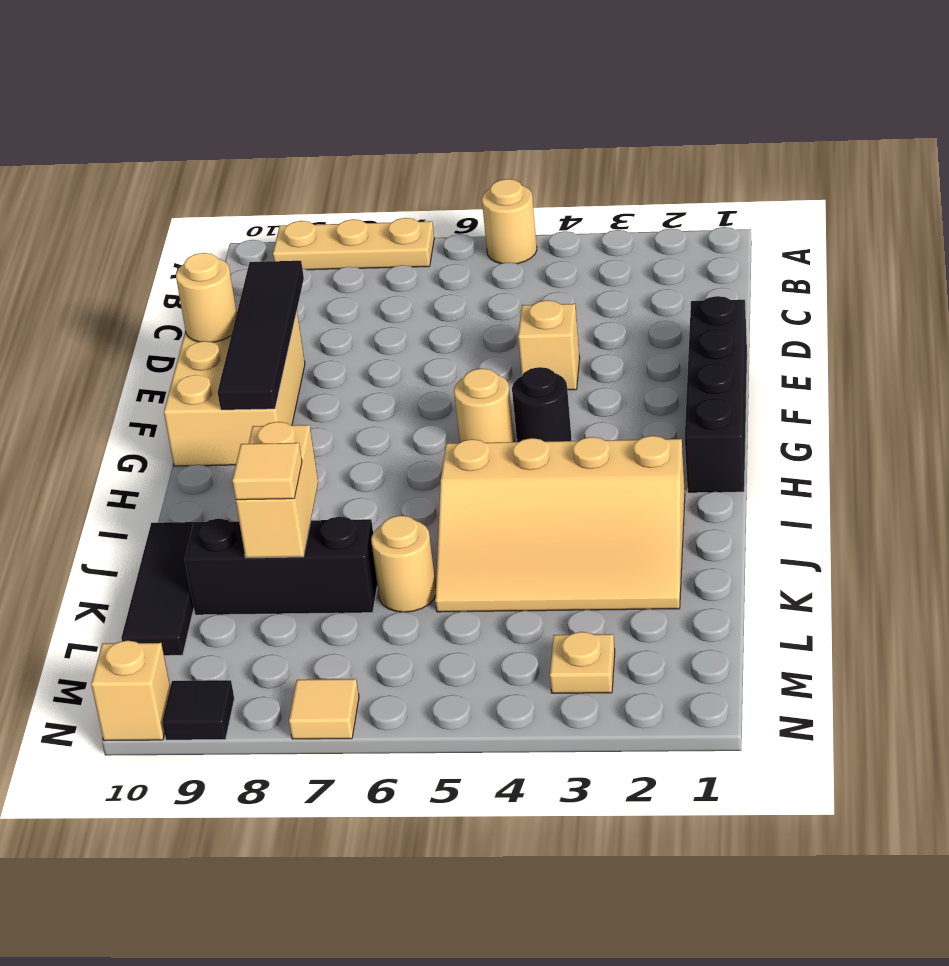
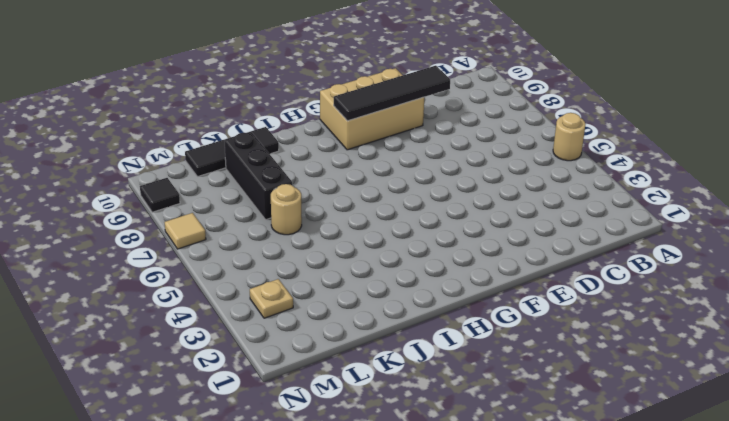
none -> tan 1x3 plate [273,218,434,270]
none -> black 1x4 brick [685,296,747,493]
none -> tan 1x1 brick [518,300,580,390]

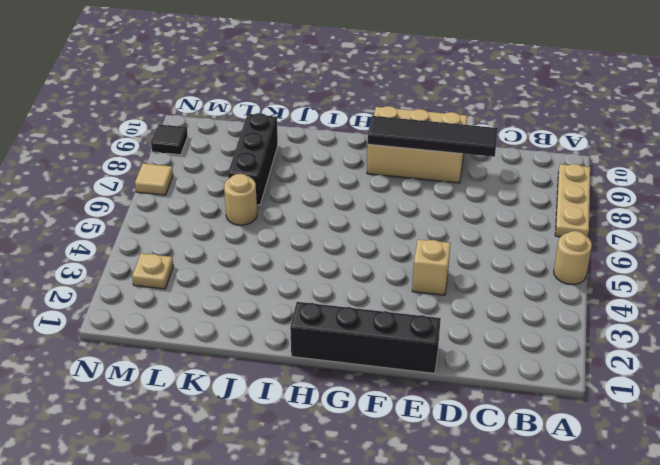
none -> black 1x1 round brick [512,367,572,442]
none -> tan 1x1 round brick [454,368,514,443]
none -> tan 3x4 slope [435,436,685,612]

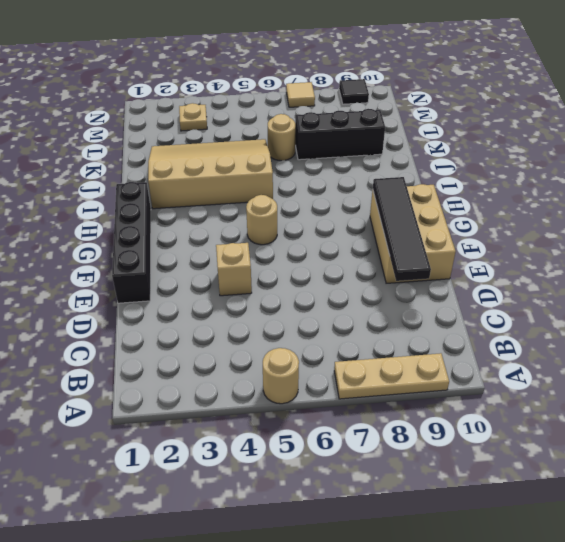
none -> black 1x1 round brick [512,367,572,442]
none -> black 1x3 tile [121,522,194,656]
none -> tan 1x1 brick [91,640,170,741]

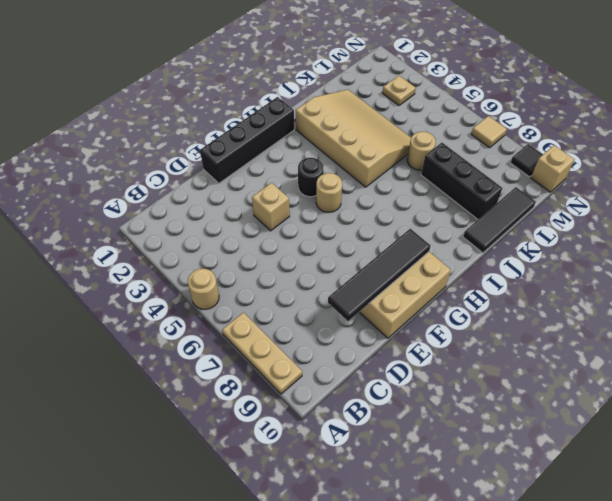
none -> tan 1x1 round brick [176,253,237,342]
none -> tan 1x2 brick [236,422,318,558]
none -> tan 1x1 tile [232,443,302,500]

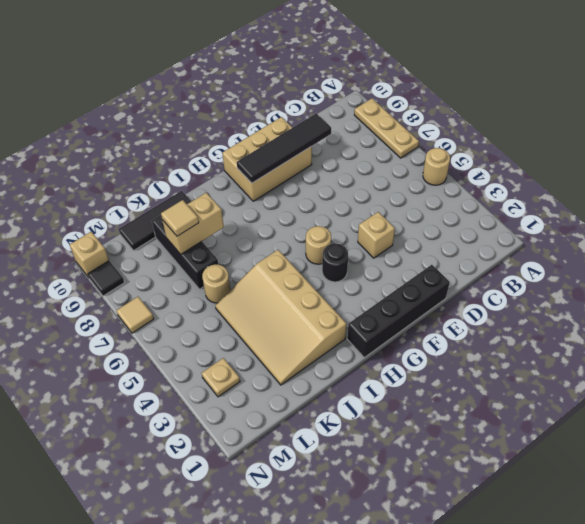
none -> tan 1x1 round brick [176,253,237,342]

